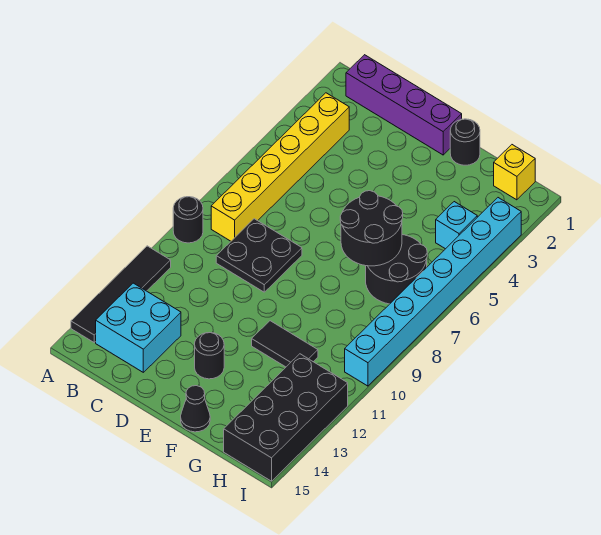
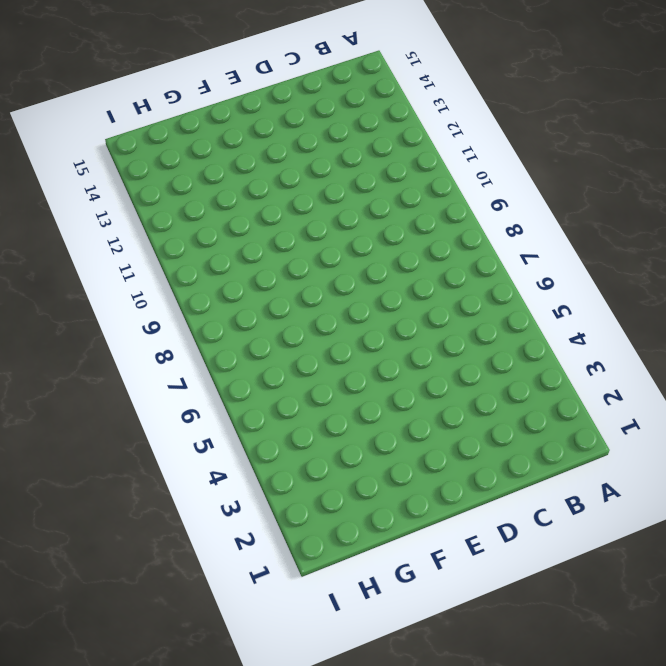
none -> black 1x1 round brick [173,197,203,243]
none -> black 1x4 tile [71,246,171,342]
none -> purple 1x4 brick [346,55,462,155]

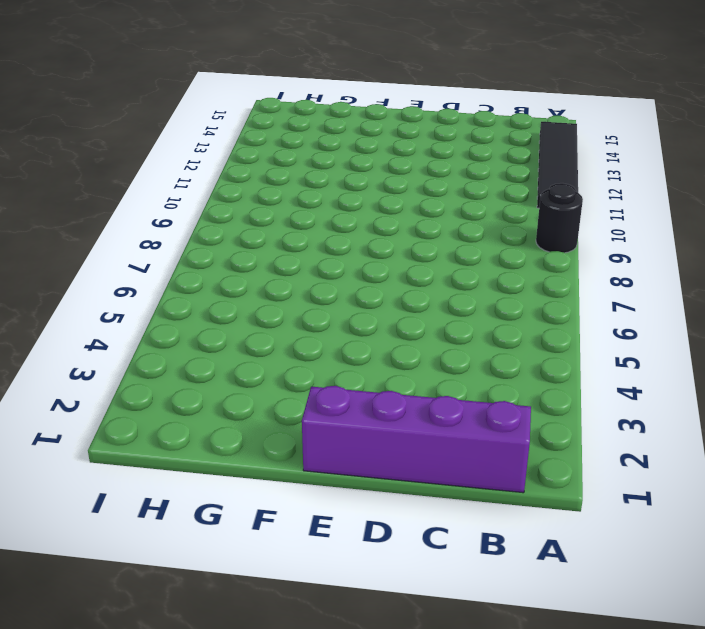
none -> yellow 1x6 brick [211,93,349,241]
none -> cyan 2x2 brick [96,283,181,372]
none -> black 2x2 plate [216,219,302,292]

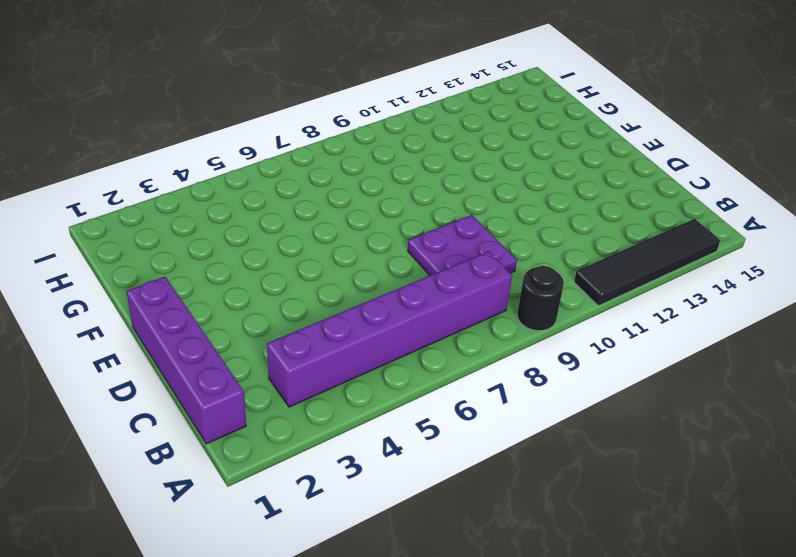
purple 1x6 brick [267,251,512,407] -> yellow 1x6 brick [211,93,349,241]
purple 2x2 plate [408,215,517,275] -> black 2x2 plate [216,219,302,292]
none -> cyan 2x2 brick [96,283,181,372]
none -> black 1x1 round brick [195,333,224,379]
none -> black 1x1 round brick [450,119,480,165]

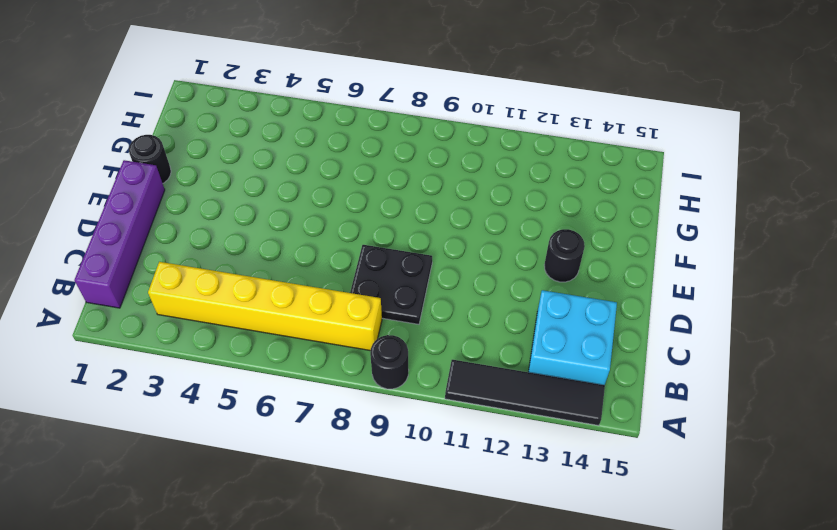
none -> black 1x2 tile [252,321,318,367]
none -> black 1x1 cone [181,386,210,432]
none -> black 2x2 round brick [366,235,427,304]

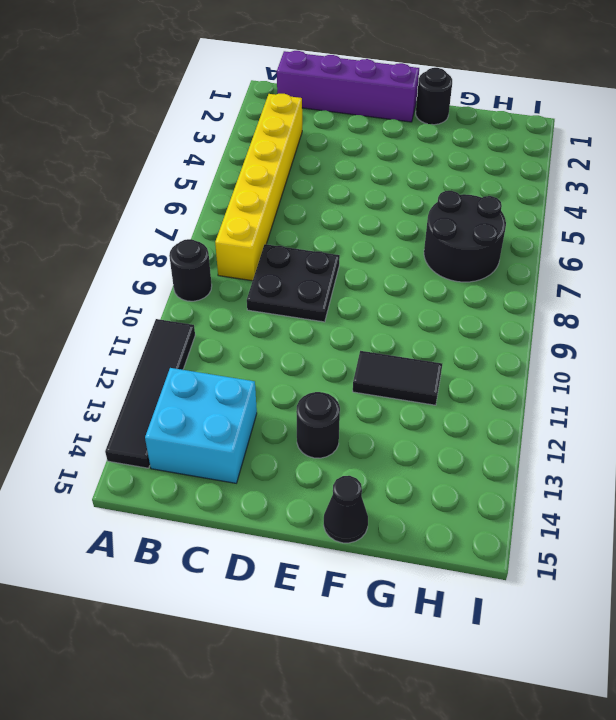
none -> yellow 1x1 brick [494,145,535,200]
none -> cyan 1x1 brick [436,202,477,249]
none -> black 2x4 brick [224,354,348,481]

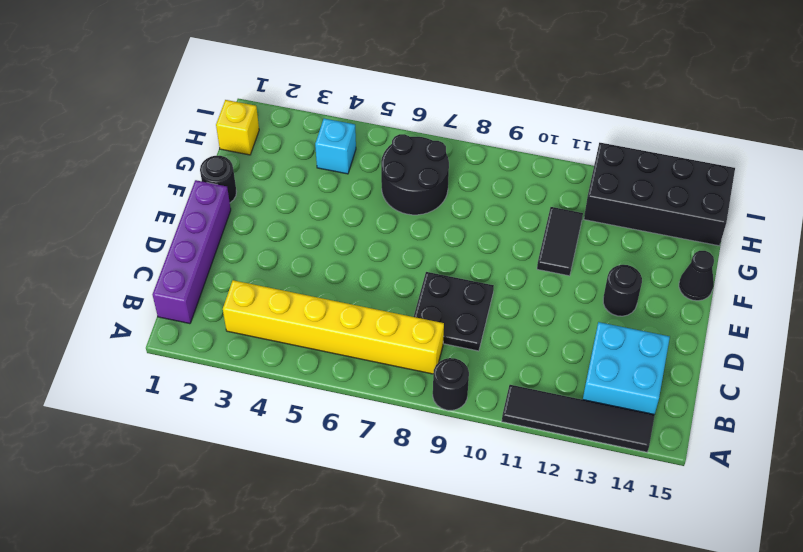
none -> cyan 1x8 brick [345,198,521,386]
none -> black 2x2 round brick [340,191,403,266]

